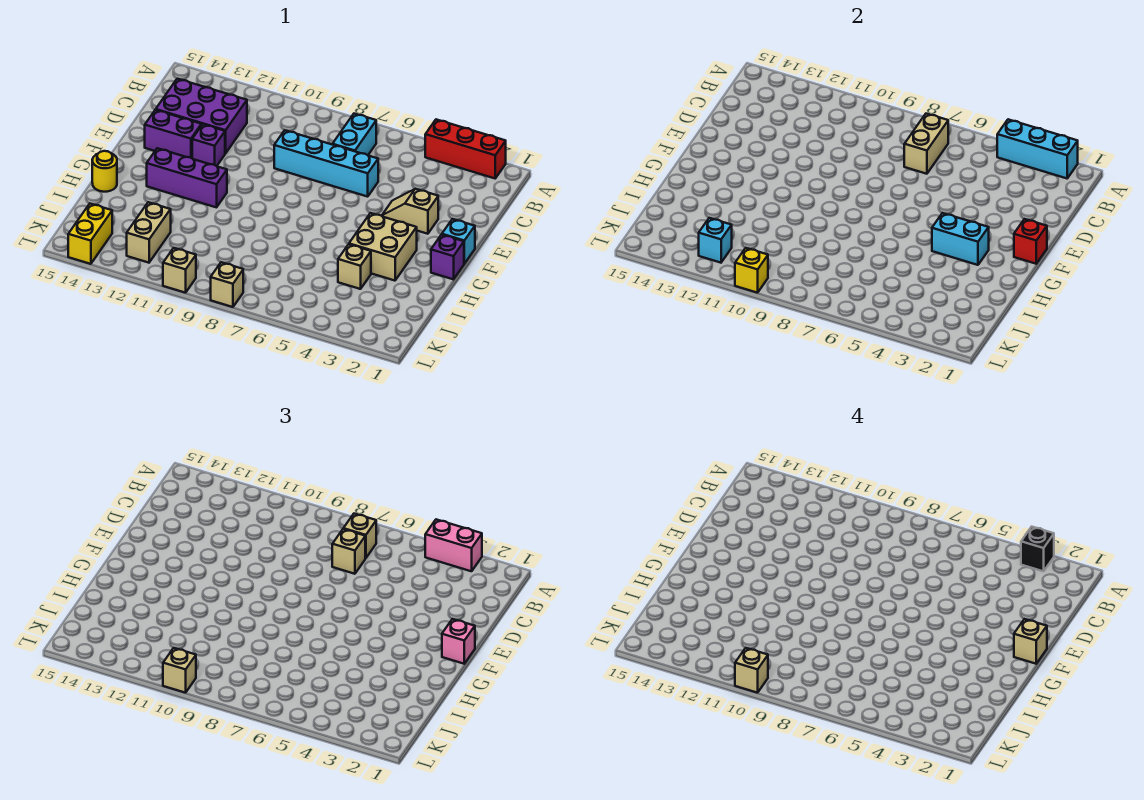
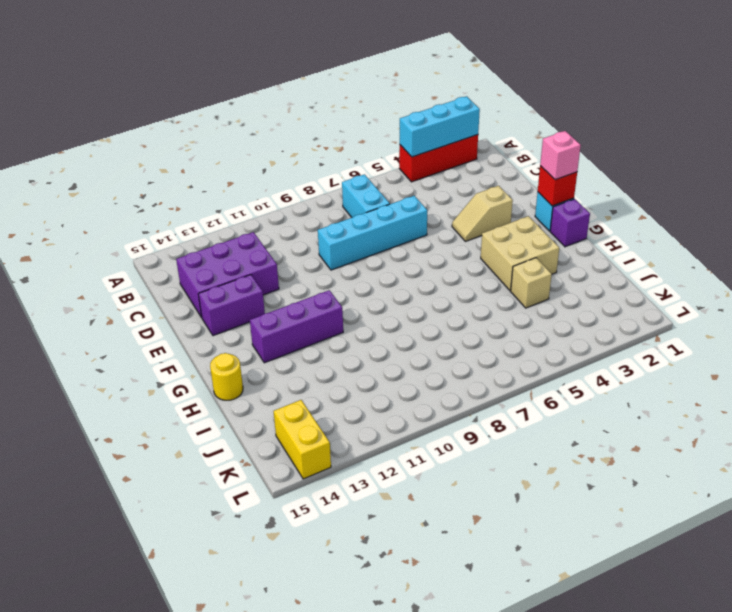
none -> purple 1x1 brick [192,124,225,166]
none -> tan 1x2 brick [127,202,171,263]
none -> tan 1x1 brick [211,262,243,307]
none -> tan 1x1 brick [163,248,196,293]

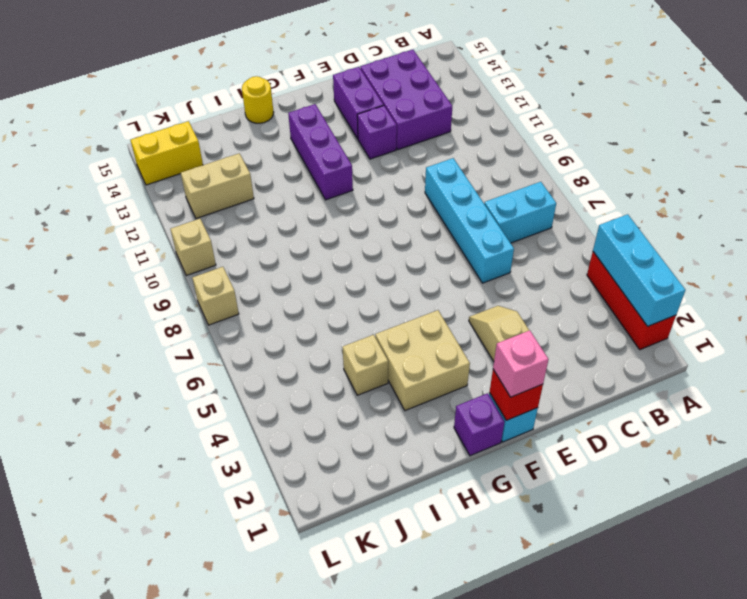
none -> tan 1x2 brick [904,114,948,174]
none -> cyan 1x2 brick [932,213,989,265]
none -> cyan 1x1 brick [699,218,732,263]
none -> yellow 1x1 brick [735,248,768,293]

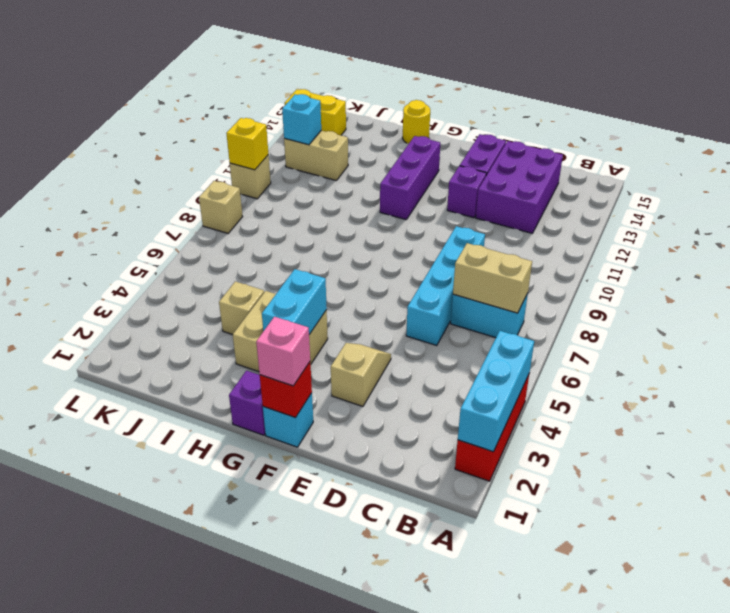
none -> pink 1x2 brick [425,519,482,571]
none -> tan 1x1 brick [343,514,376,558]
none -> tan 1x1 brick [332,529,365,574]
none -> tan 1x1 brick [163,648,196,693]

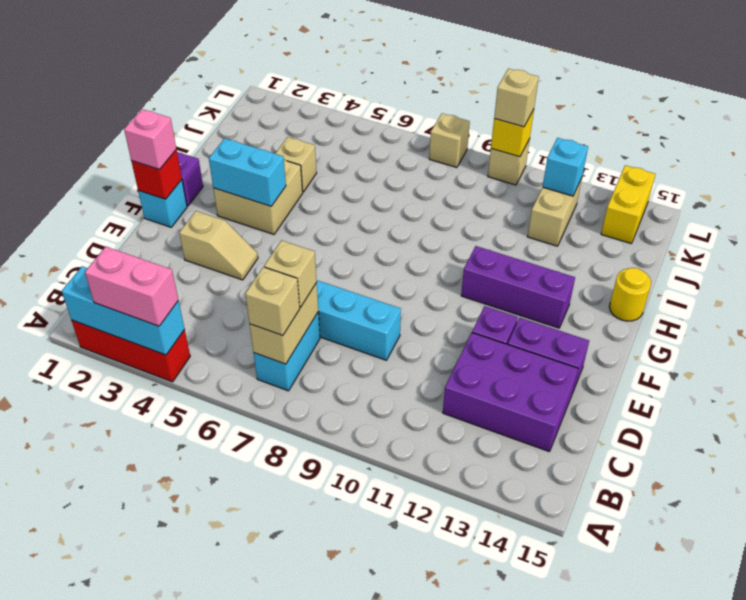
none -> black 1x1 brick [1021,527,1054,571]
none -> tan 1x1 brick [1014,619,1047,664]
none -> tan 1x1 brick [735,648,768,693]

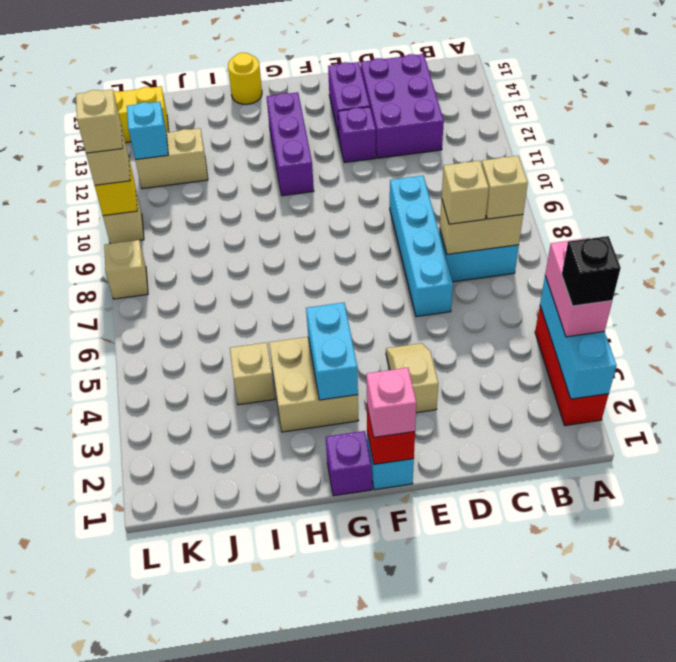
none -> tan 1x1 brick [1014,619,1047,664]

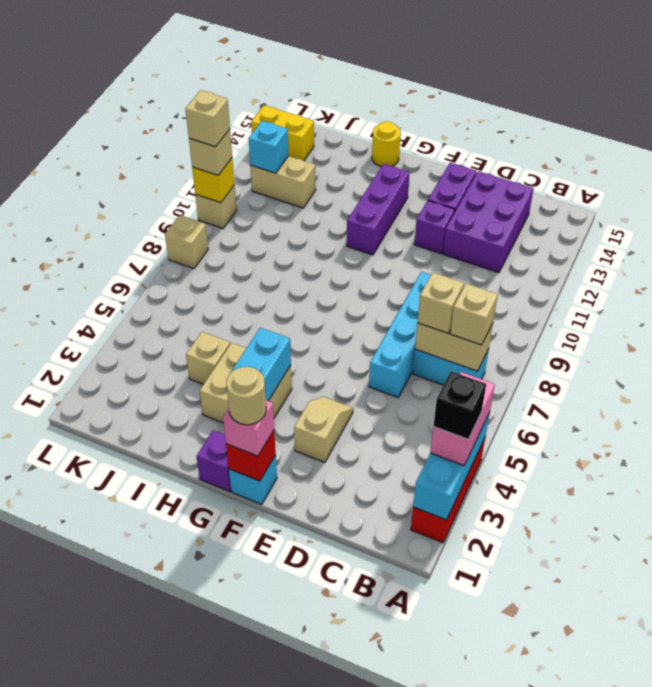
tan 1x1 round brick [227,367,266,425] -> tan 1x1 brick [1014,619,1047,664]

